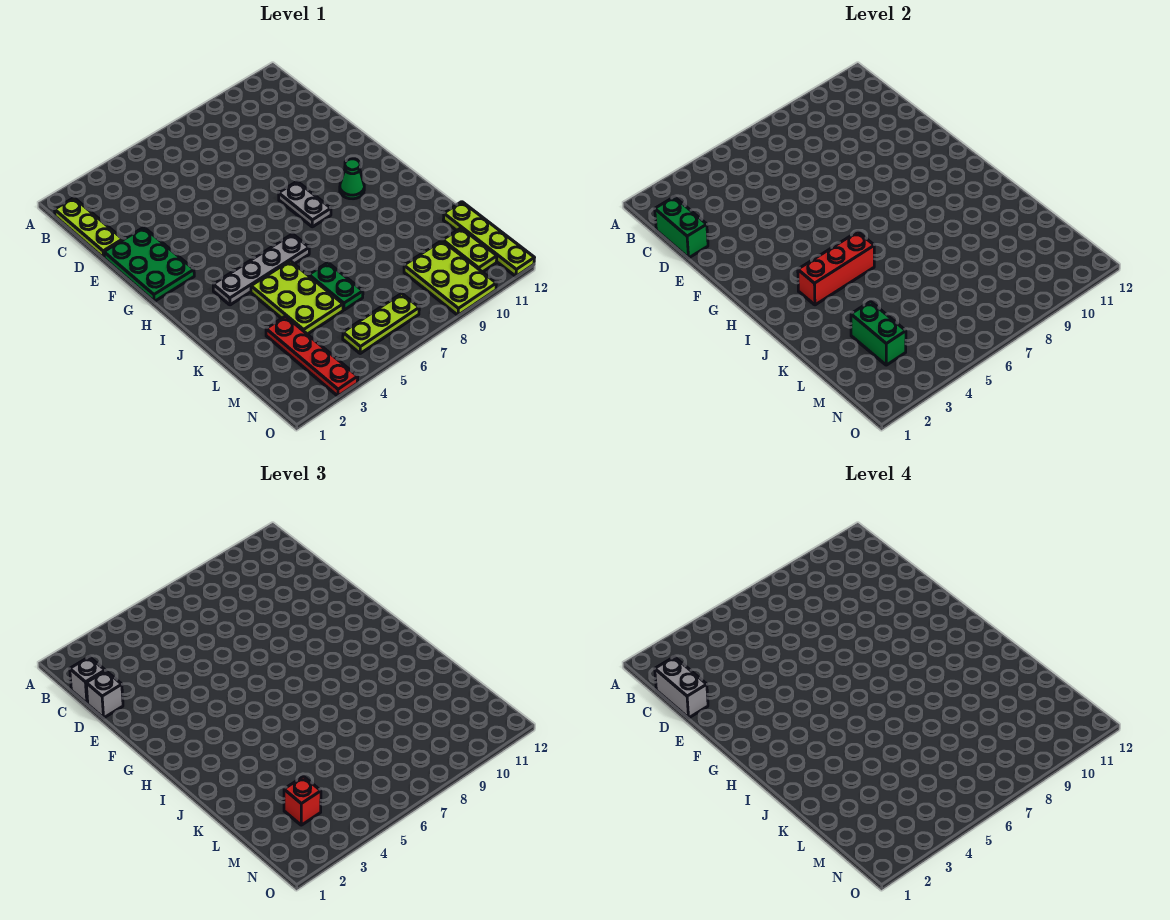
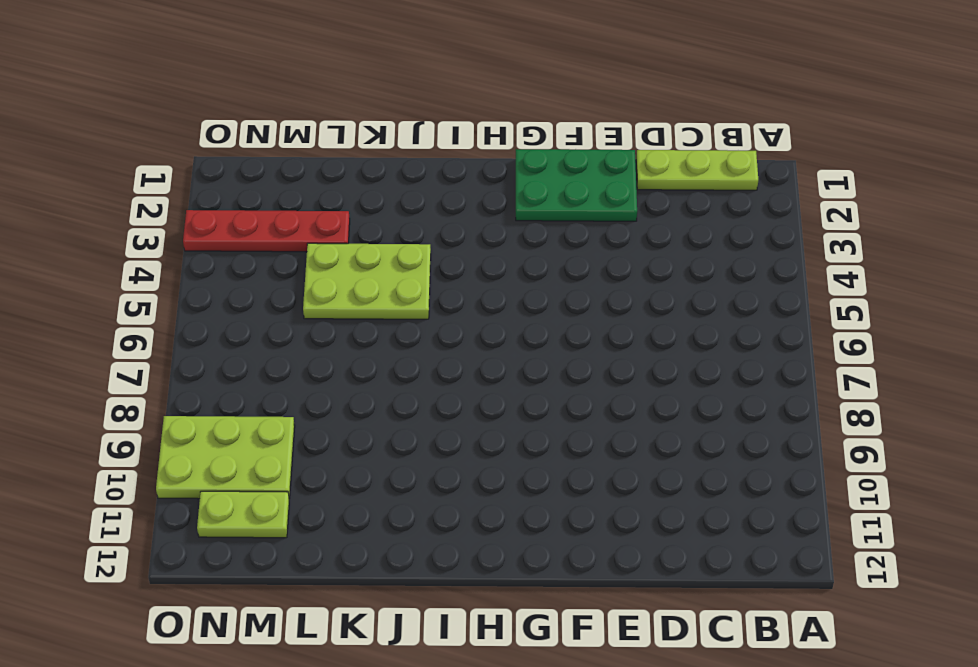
none -> grey 1x2 plate [279,182,331,227]
none -> green 1x1 cone [340,159,364,199]
none -> grey 1x4 plate [213,234,309,305]

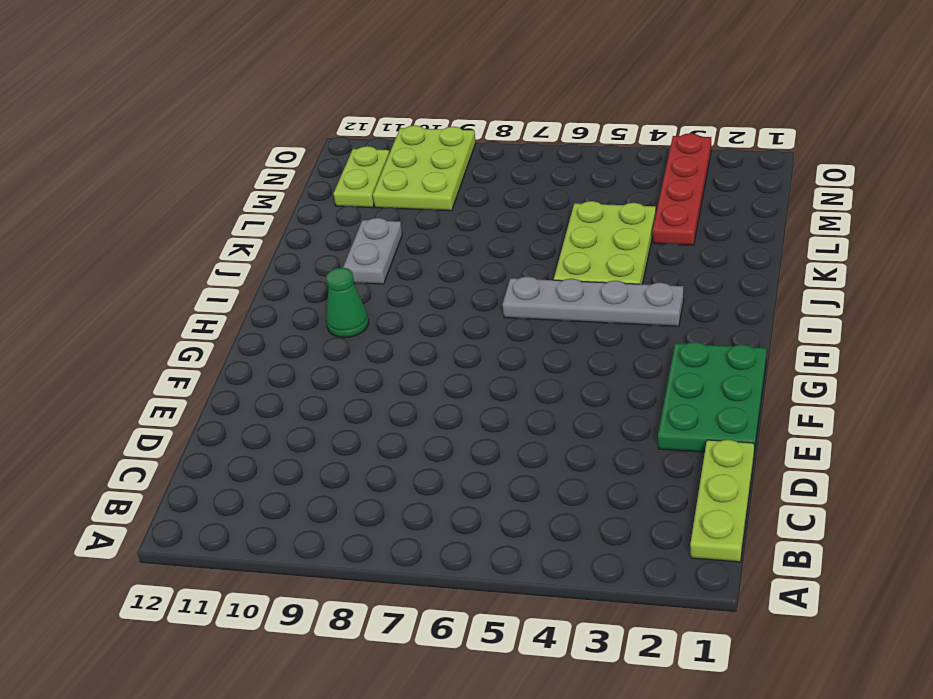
grey 1x2 plate [343,218,403,284] -> grey 1x2 plate moved to [279,182,331,227]
none -> green 1x2 plate [309,263,363,310]
none -> lime 1x4 plate [443,202,534,276]
none -> lime 1x3 plate [343,293,419,353]

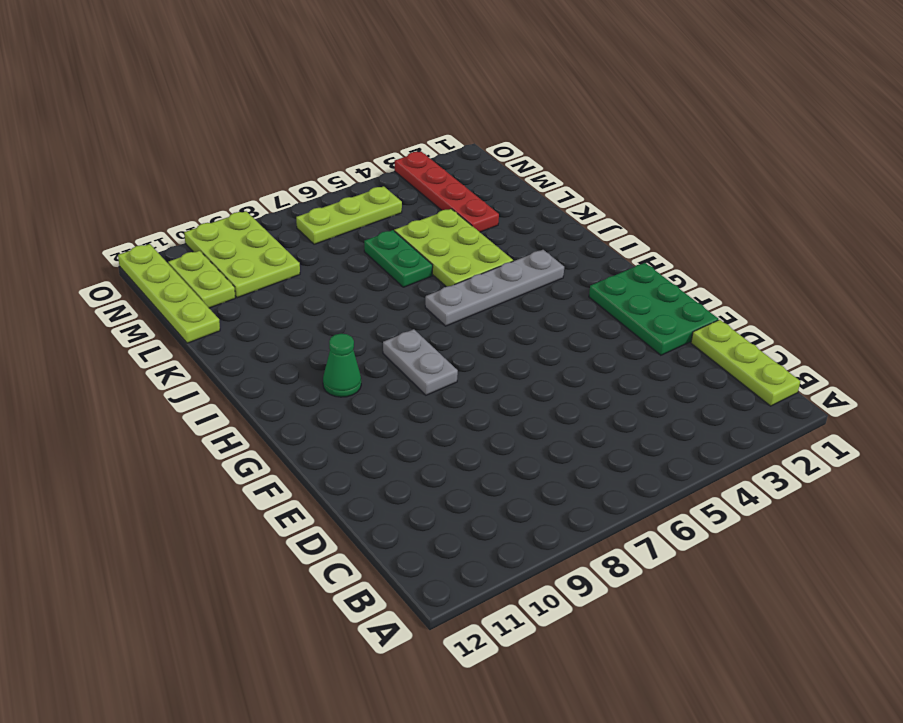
none -> green 1x2 brick [655,197,708,258]
none -> red 1x3 brick [798,232,874,305]
none -> green 1x2 brick [851,301,906,365]

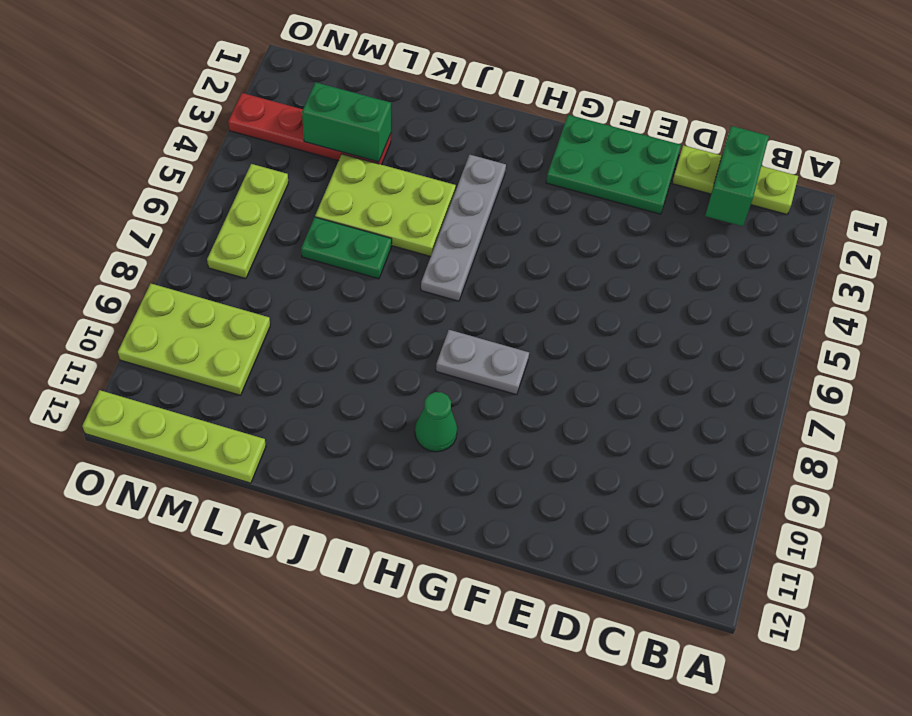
green 1x2 brick [705,126,769,226] -> green 1x2 brick turned to [655,197,708,258]
none -> lime 1x2 plate [443,228,497,272]
none -> red 1x3 brick [798,232,874,305]
none -> grey 1x1 brick [70,657,105,704]

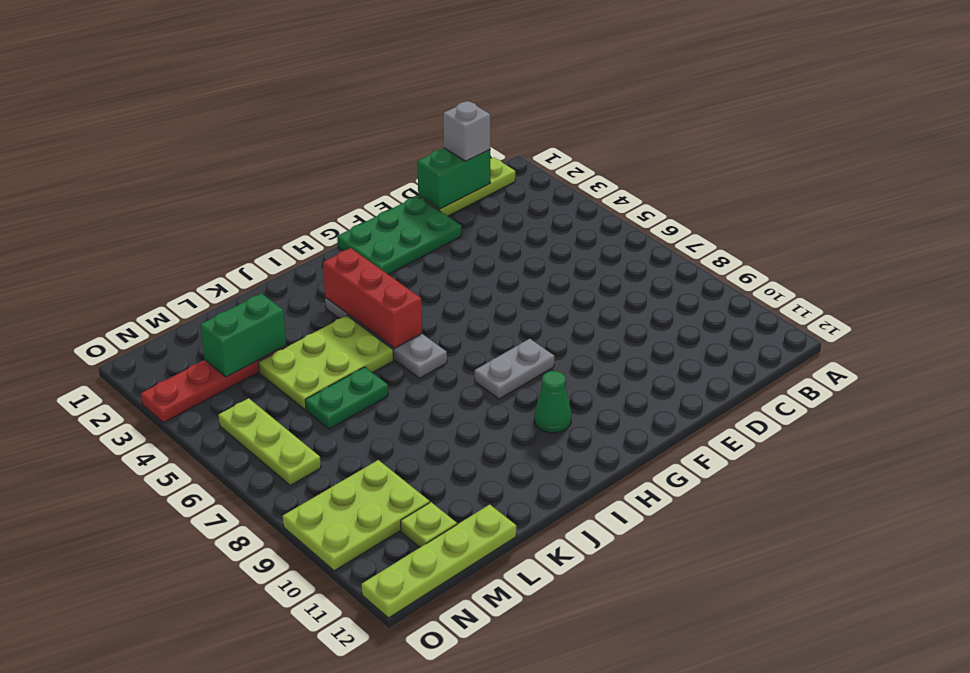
lime 1x1 plate [401,502,457,547] -> lime 1x2 plate [443,228,497,272]
none -> grey 1x1 brick [86,671,123,718]
none -> red 1x1 brick [284,777,321,825]
none -> grey 1x2 brick [655,657,708,718]

